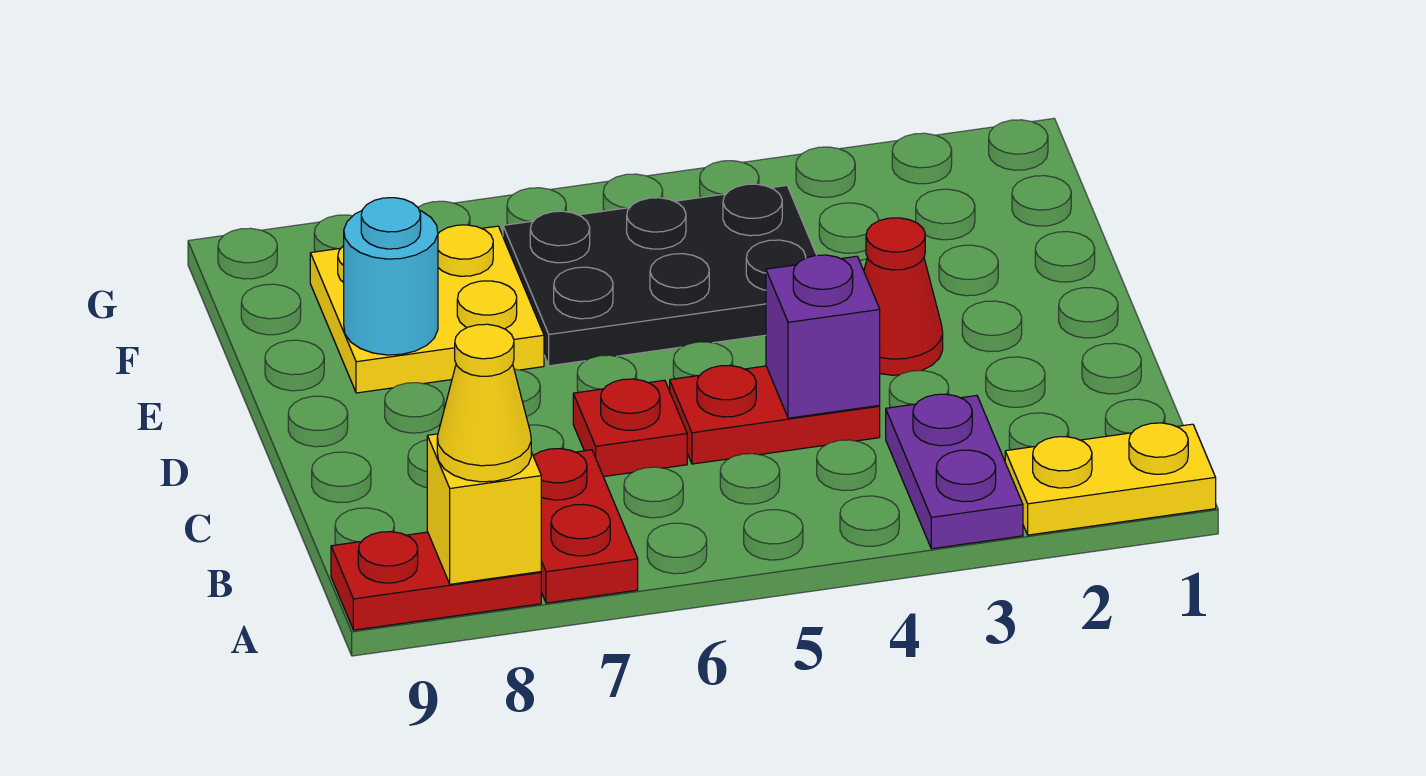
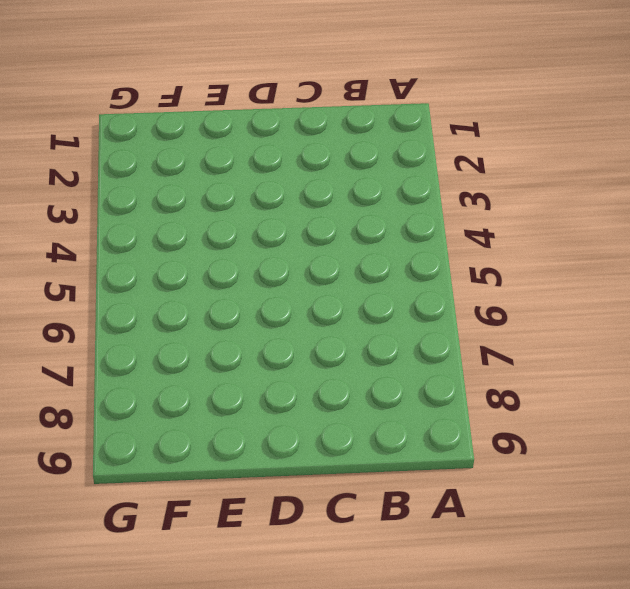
none -> yellow 1x2 plate [1005,423,1216,535]
none -> purple 1x2 plate [886,394,1023,549]
none -> red 1x2 plate [533,449,638,603]

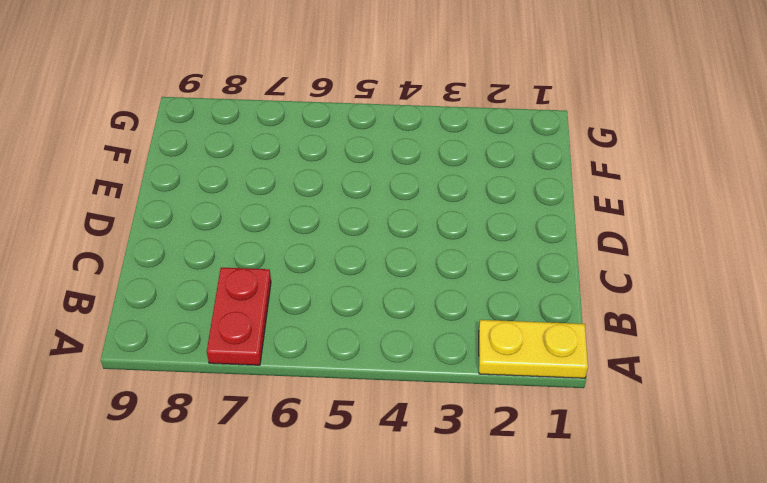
none -> purple 1x2 plate [886,394,1023,549]
none -> red 1x2 plate [331,532,541,630]
none -> red 1x2 plate [670,365,880,464]

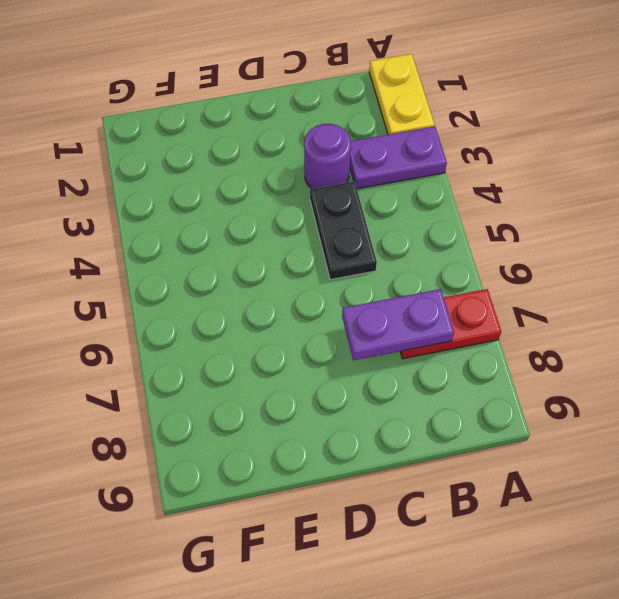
purple 1x2 plate [342,289,454,360] -> none
purple 1x1 round brick [304,124,351,189] -> none
black 1x2 plate [310,181,377,280] -> red 1x2 plate [670,365,880,464]
none -> red 1x2 plate [331,532,541,630]
none -> red 1x1 plate [573,379,687,477]
none -> red 1x1 cone [864,218,943,375]

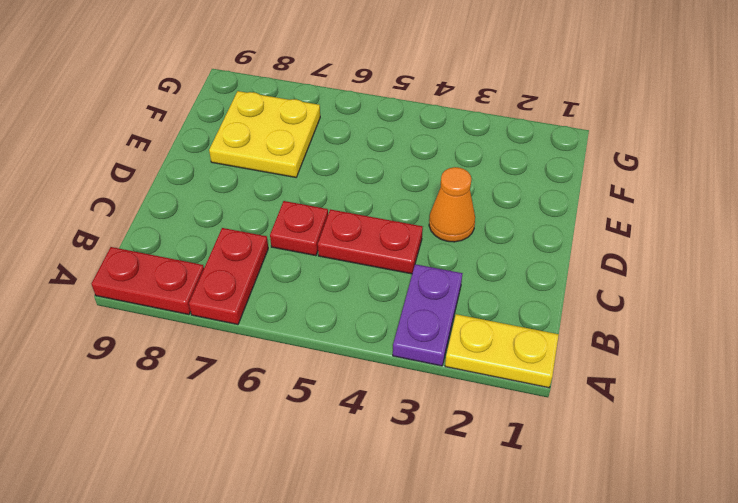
orange 1x1 cone [429,167,475,242] -> red 1x1 cone [864,218,943,375]
none -> black 2x3 plate [503,184,816,366]
none -> yellow 1x1 brick [427,434,541,584]
none -> purple 1x1 brick [766,255,880,418]

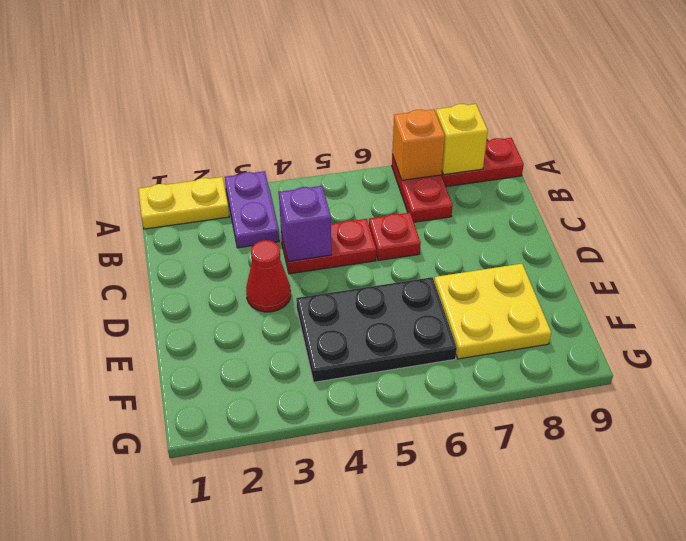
orange 1x1 brick [392,109,445,180] -> none
none -> cyan 1x1 round brick [344,198,438,355]
none -> yellow 1x1 cone [437,324,531,482]

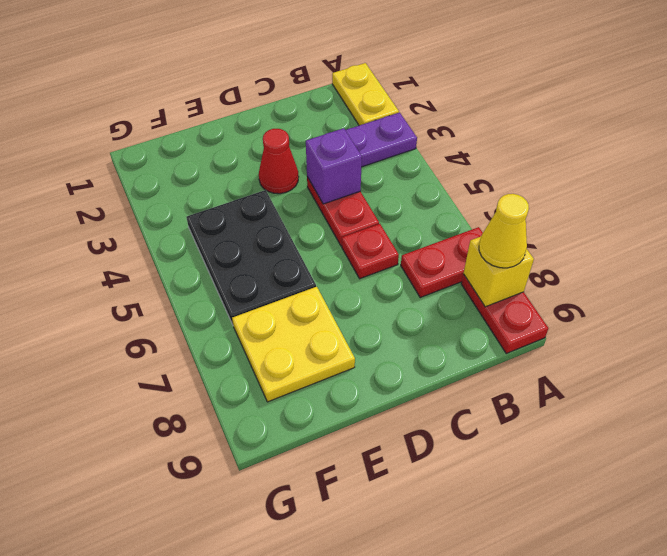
none -> cyan 1x1 round brick [344,198,438,355]

